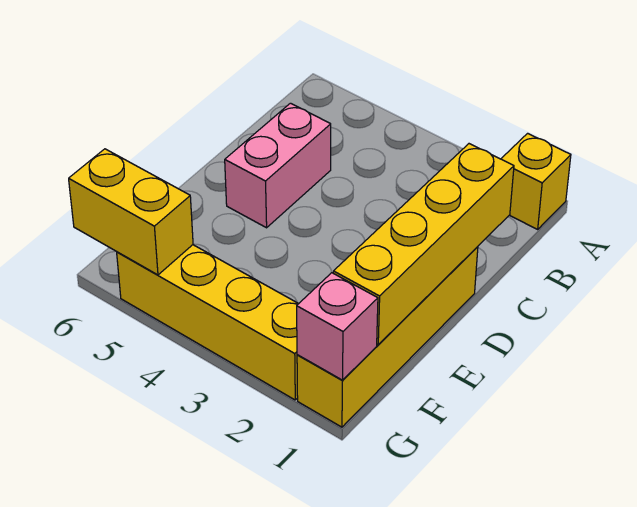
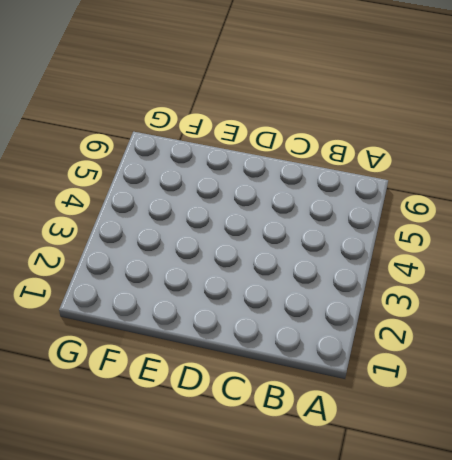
none -> yellow 1x1 brick [501,133,571,229]
none -> pink 1x2 brick [225,103,331,228]

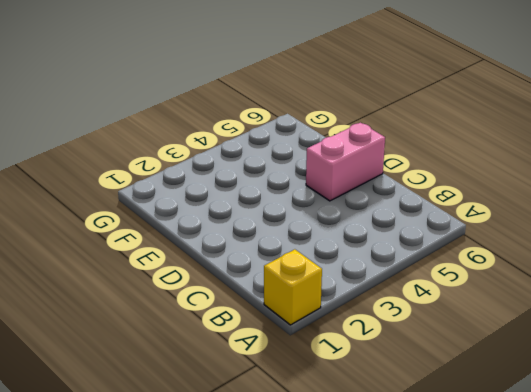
pink 1x2 brick [306,123,385,201] -> pink 1x2 brick turned to [225,103,331,228]
none -> yellow 1x4 brick [297,247,478,427]
none -> yellow 1x4 brick [117,245,298,400]

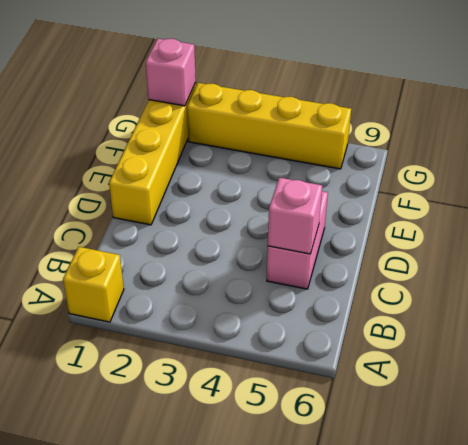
pink 1x1 brick [268,178,322,254] -> none
none -> yellow 1x4 brick [333,144,514,345]
none -> yellow 1x2 brick [69,149,193,275]

